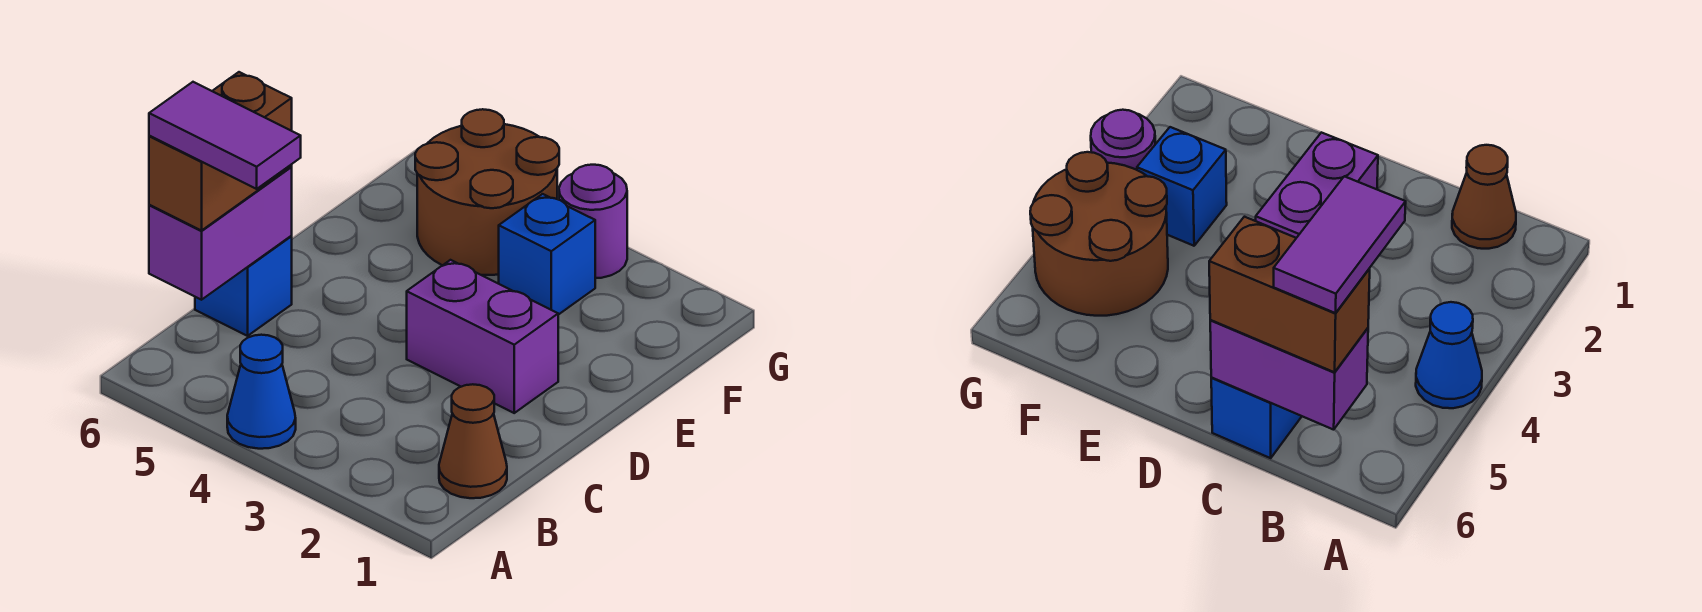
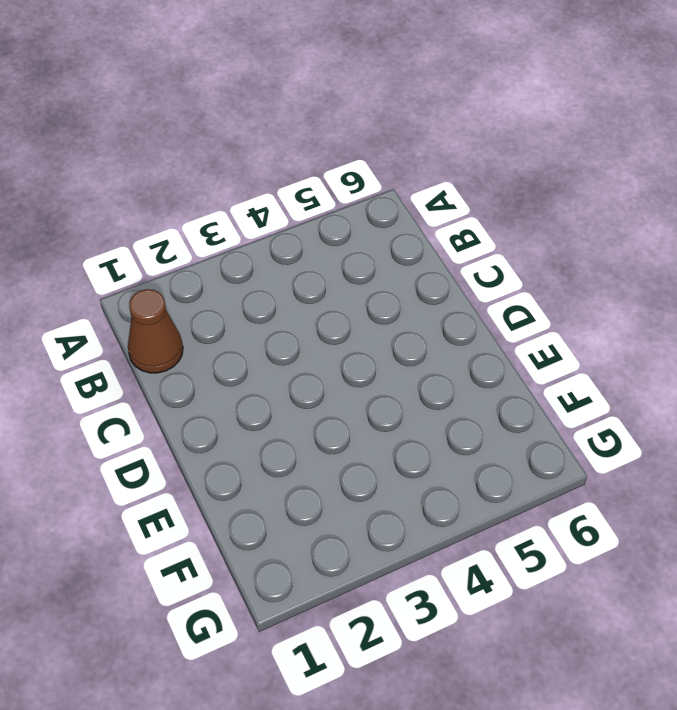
none -> blue 1x1 cone [227,335,296,449]
none -> blue 1x1 brick [195,236,292,336]

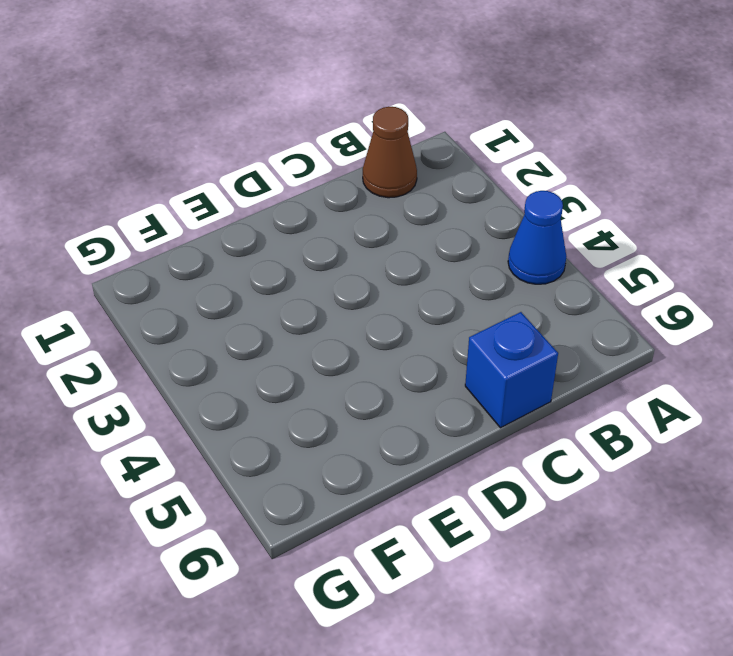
none -> purple 1x2 brick [407,260,558,413]
none -> blue 1x1 brick [499,194,595,315]

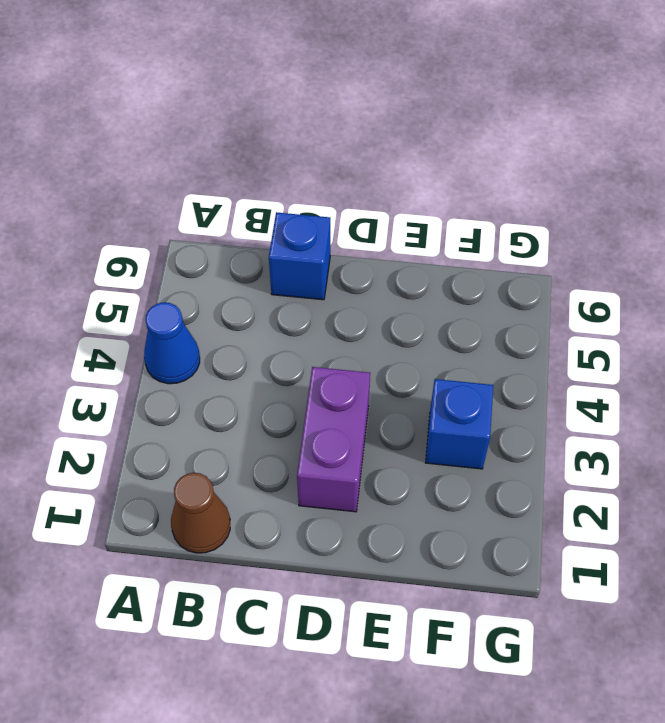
none -> brown 2x2 round brick [415,109,559,275]
none -> purple 1x1 round brick [559,165,627,278]

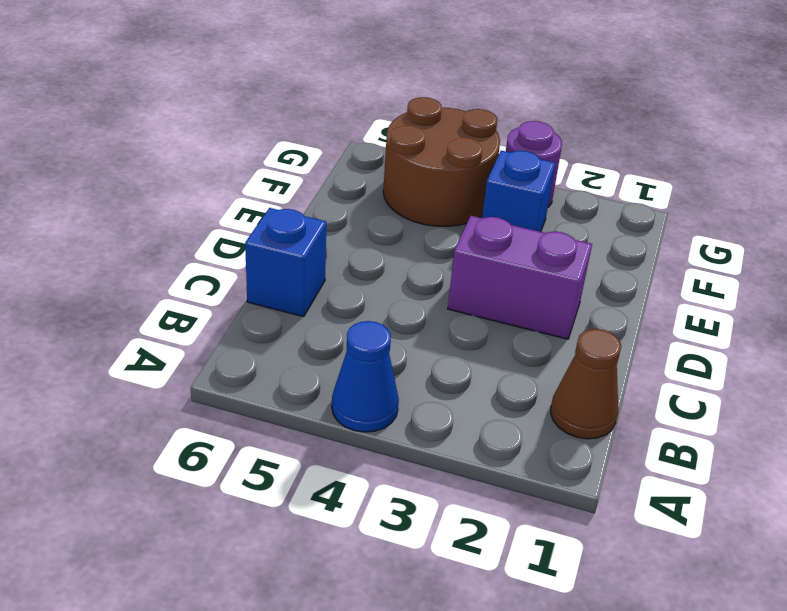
none -> purple 1x2 brick [149,167,292,300]
none -> brown 1x2 brick [149,72,292,231]

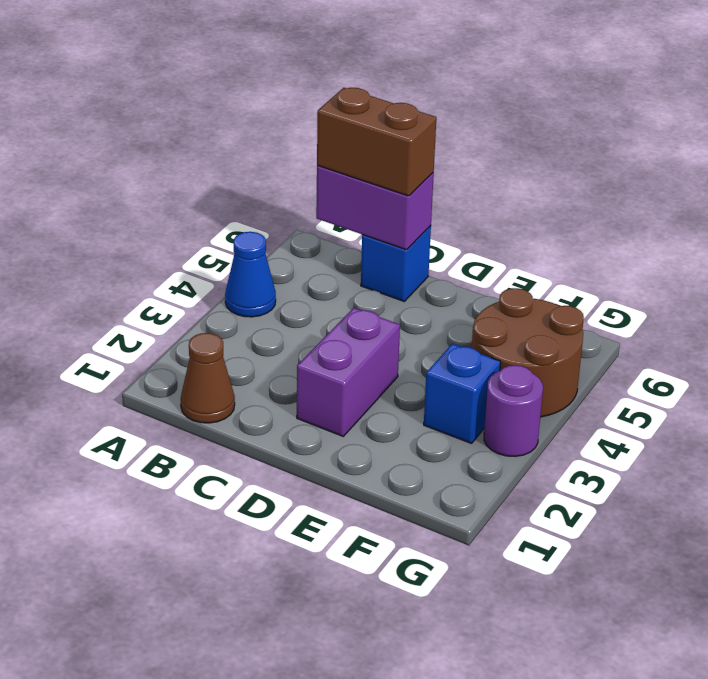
none -> purple 1x2 tile [149,82,301,189]

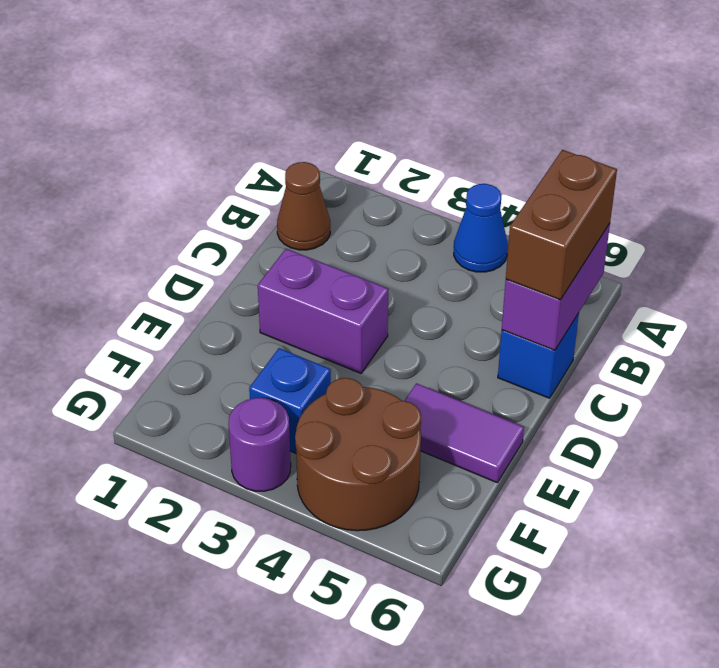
purple 1x2 tile [405,383,524,482] -> purple 1x2 tile moved to [149,82,301,189]

